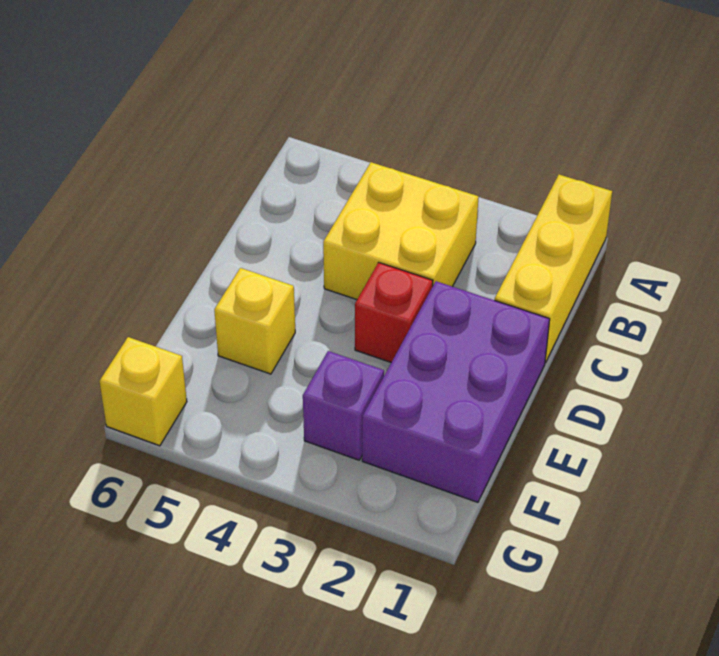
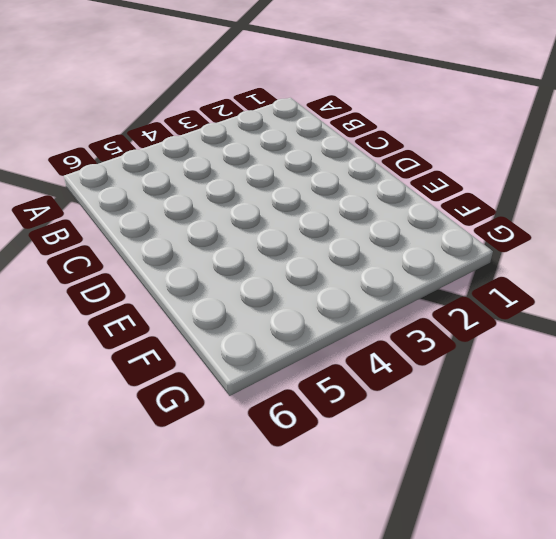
none -> yellow 1x3 brick [495,175,612,363]
none -> yellow 2x2 brick [323,162,478,300]

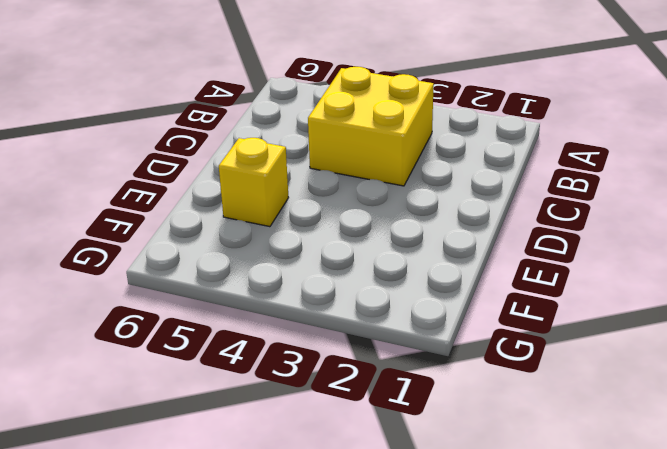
none -> yellow 1x3 brick [495,175,612,363]
none -> purple 2x3 brick [362,281,550,502]

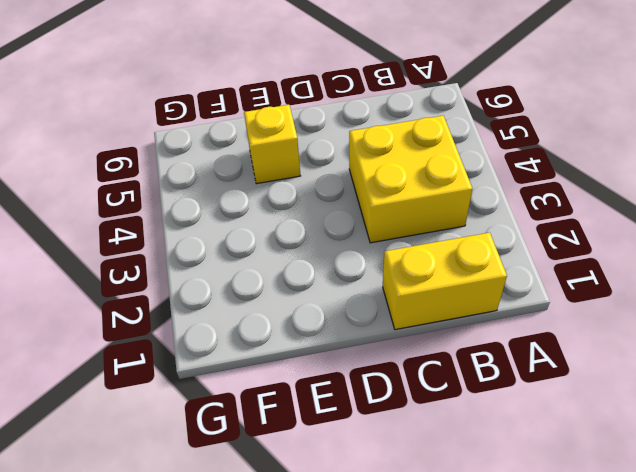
yellow 1x2 brick [383,233,507,330] -> yellow 1x3 brick [495,175,612,363]
none -> purple 2x3 brick [362,281,550,502]
none -> red 1x1 brick [355,262,433,362]

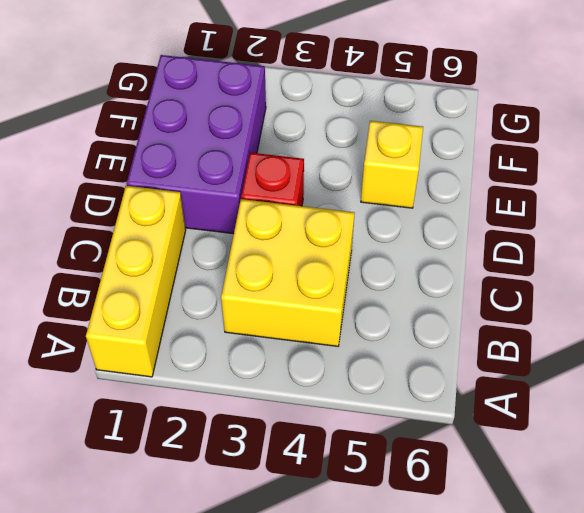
none -> purple 1x1 brick [303,351,384,460]
none -> yellow 1x1 brick [99,337,187,446]

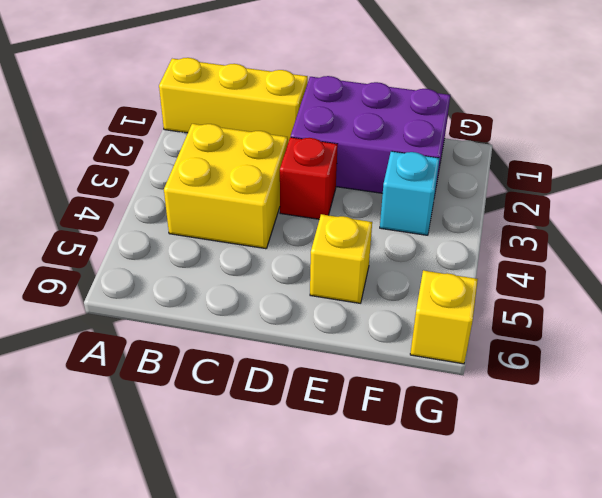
cyan 1x1 brick [380,151,440,235] -> purple 1x1 brick [303,351,384,460]

